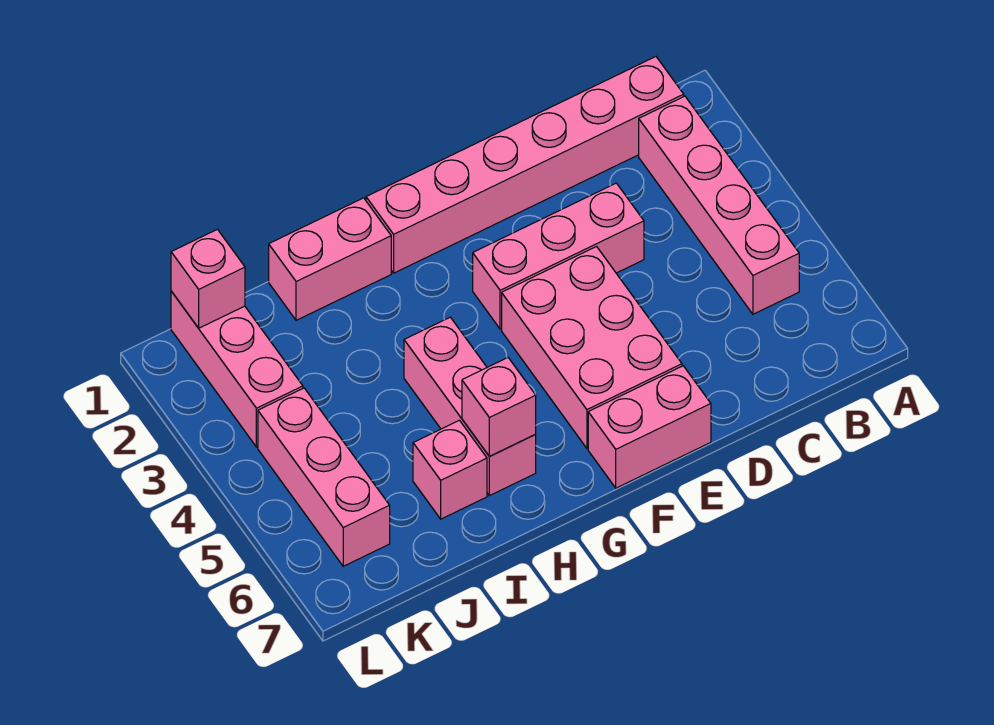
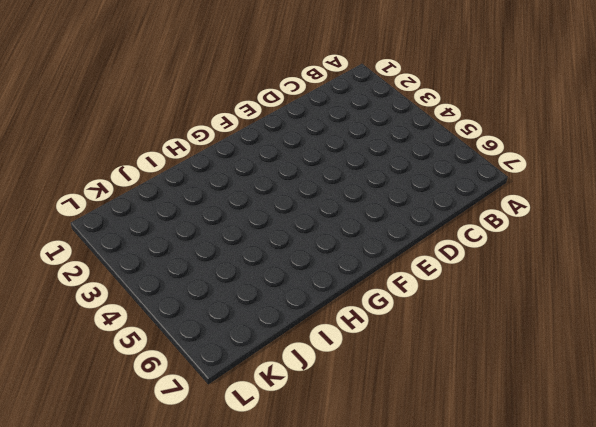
none -> pink 1x6 brick [366,57,684,273]
none -> pink 1x4 brick [639,96,799,314]
none -> pink 1x3 brick [473,183,644,329]

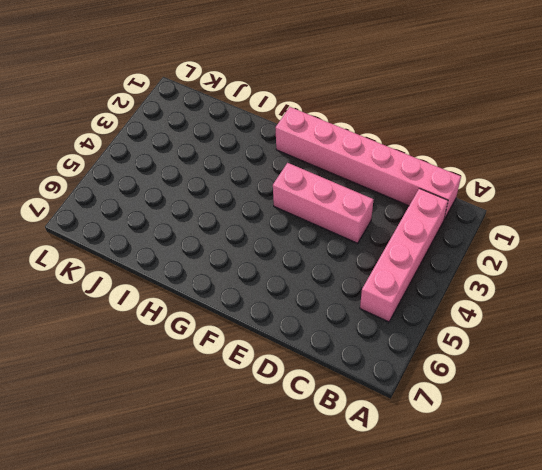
none -> pink 2x3 brick [502,247,682,448]
none -> pink 1x2 brick [588,366,711,488]
none -> pink 1x2 brick [269,198,391,320]

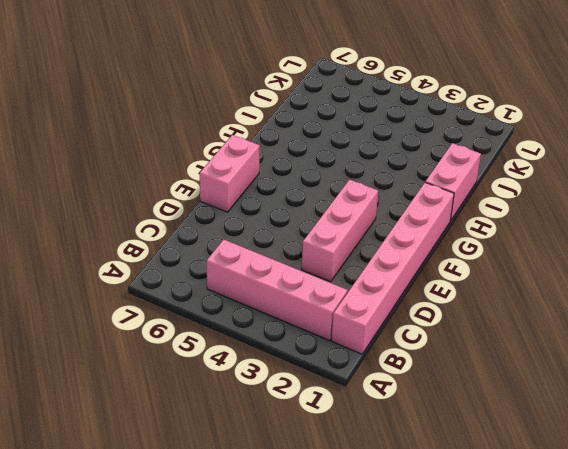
none -> pink 2x3 brick [502,247,682,448]
none -> pink 1x3 brick [404,317,536,496]
none -> pink 1x1 brick [413,420,487,519]

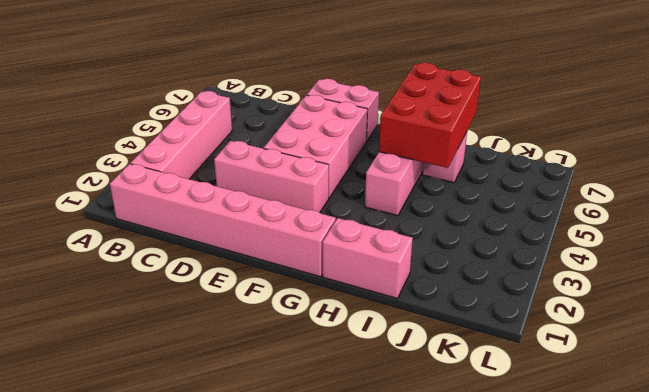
red 2x3 brick [379,63,481,168] -> pink 1x1 brick [462,358,536,456]
none -> pink 1x3 brick [171,291,303,447]
none -> pink 1x3 brick [258,388,390,566]
none -> pink 1x1 brick [171,229,245,328]

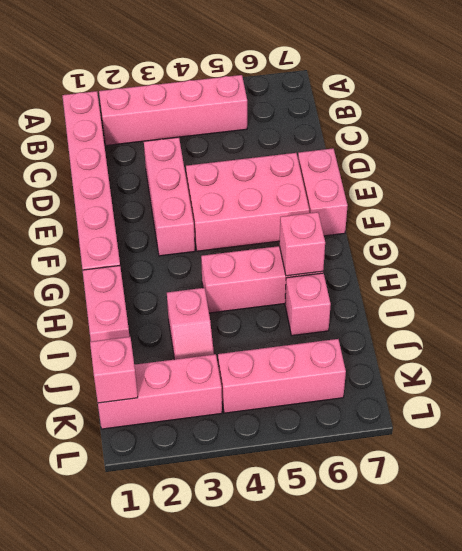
pink 1x2 slope [167,288,214,359] -> none

